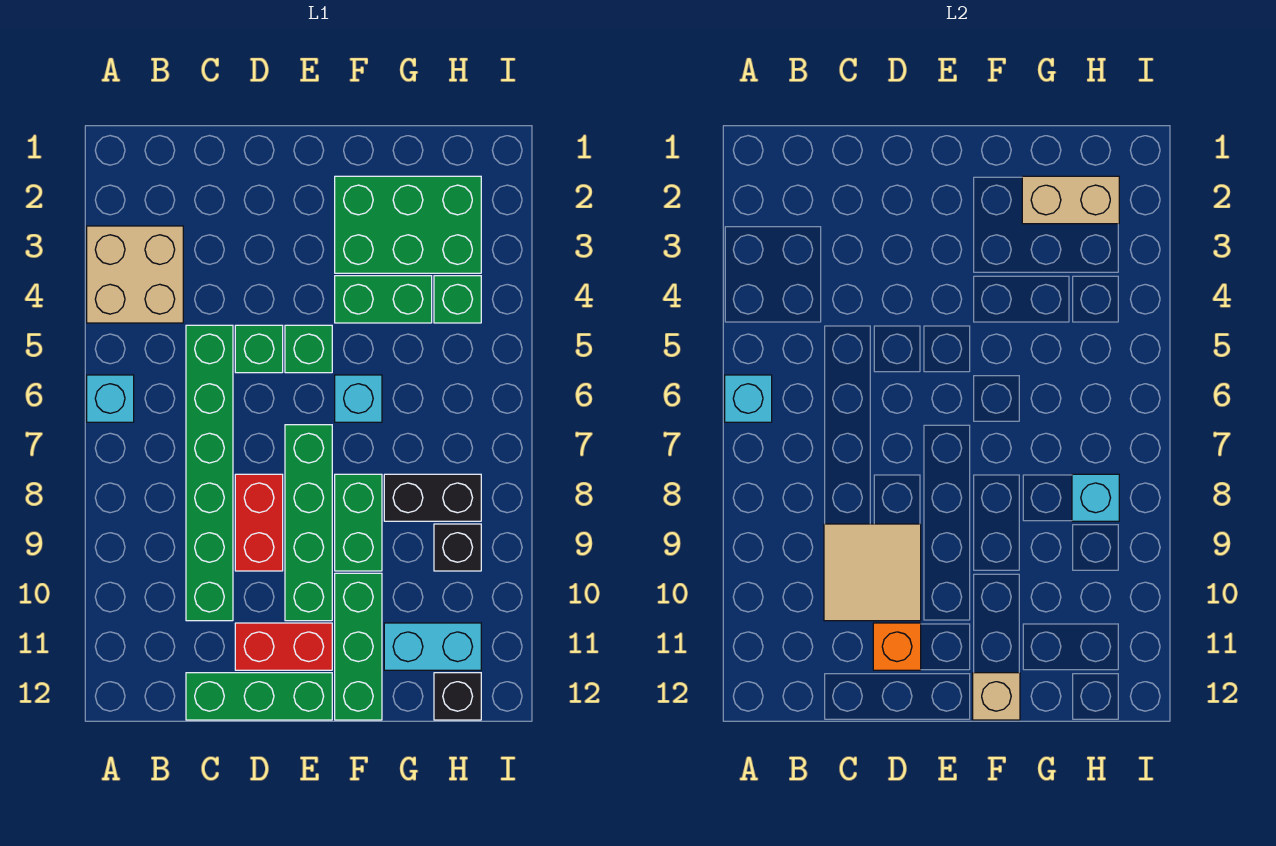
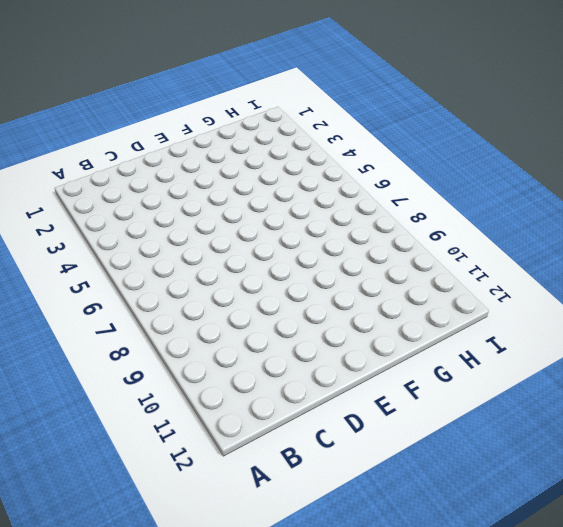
none -> tan 2x2 brick [87,226,183,323]
none -> cyan 1x1 brick [87,375,134,422]
none -> green 1x6 brick [186,325,233,621]

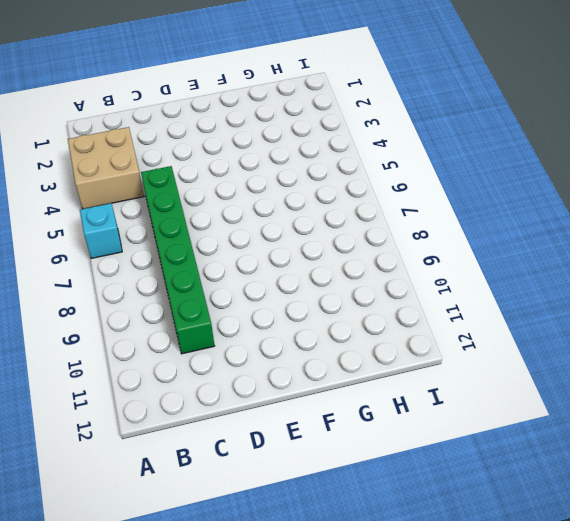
none -> green 1x3 brick [186,673,332,720]
none -> green 1x1 brick [235,325,283,373]
none -> red 1x2 brick [235,474,283,571]

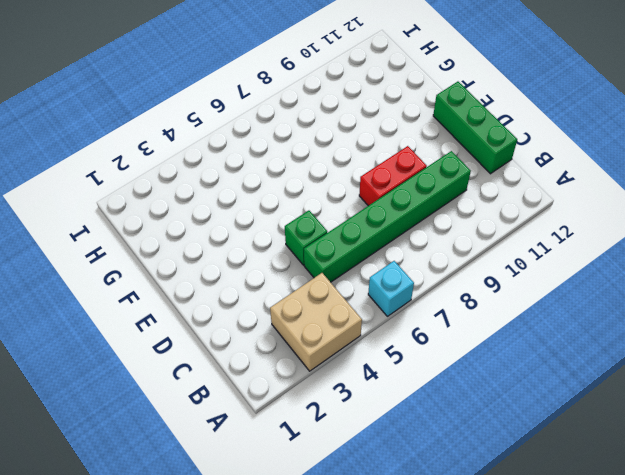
none -> red 1x2 brick [235,623,332,670]
none -> green 1x1 brick [285,325,332,373]
none -> green 1x4 brick [285,425,332,621]

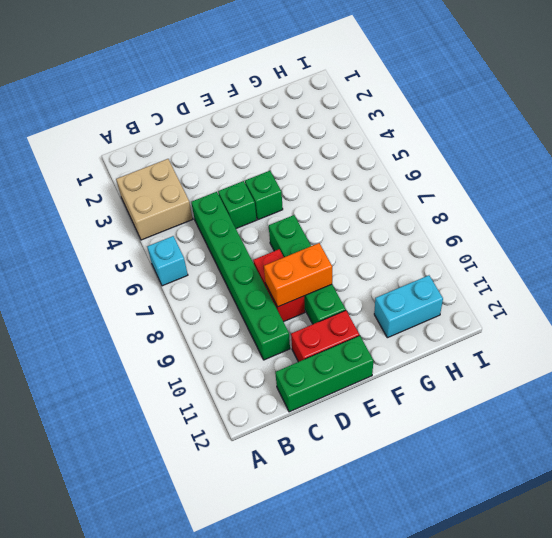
orange 1x2 brick [264,243,332,307] -> tan 2x2 tile [824,524,921,621]
none -> green 2x3 brick [335,176,481,273]
none -> green 1x2 brick [335,276,432,323]
none -> cyan 1x1 brick [335,375,382,422]

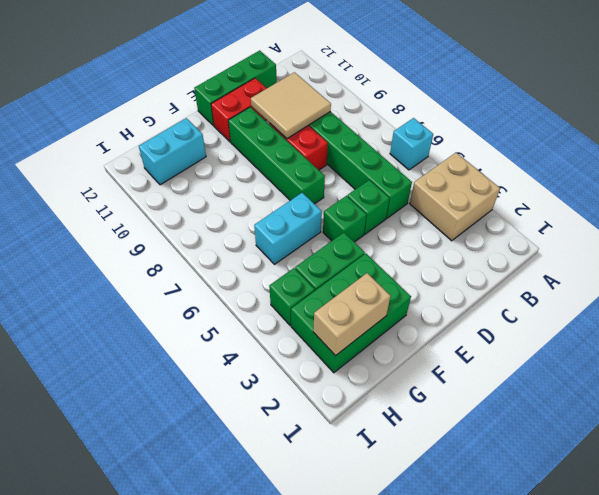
cyan 1x2 brick [254,193,322,264] -> cyan 1x1 brick [335,375,382,422]
none -> green 1x2 brick [335,474,382,571]
none -> green 1x3 brick [335,573,382,720]
none -> black 1x2 brick [384,474,481,521]

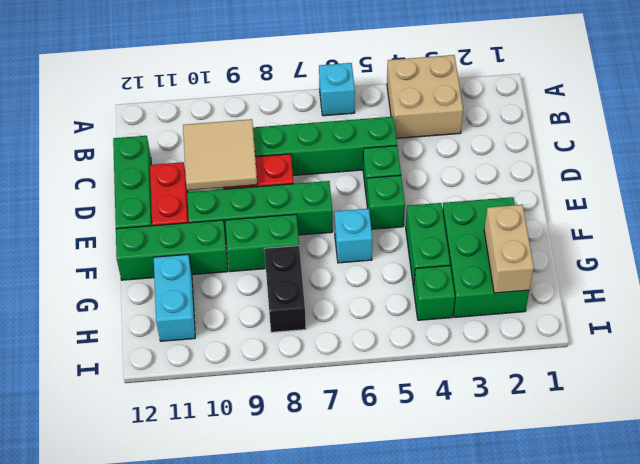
none -> black 1x1 brick [434,524,481,571]
none -> black 1x1 brick [434,673,481,720]
none -> cyan 1x1 brick [725,375,772,422]

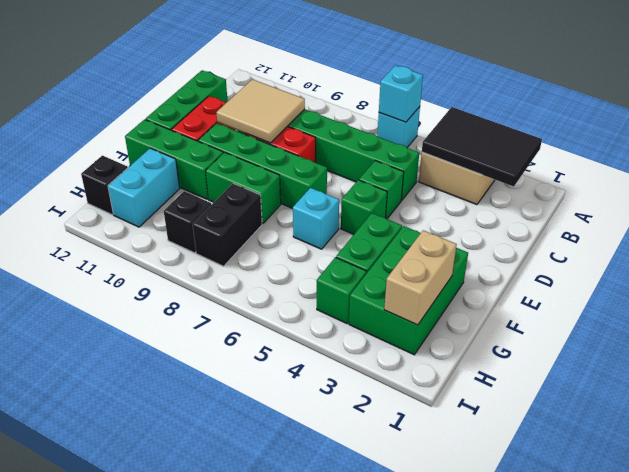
black 2x3 tile [422,107,542,187] -> none
none -> orange 1x1 brick [873,623,921,670]
none -> tan 1x1 brick [973,673,1020,720]
none -> cyan 1x1 brick [1072,474,1119,521]

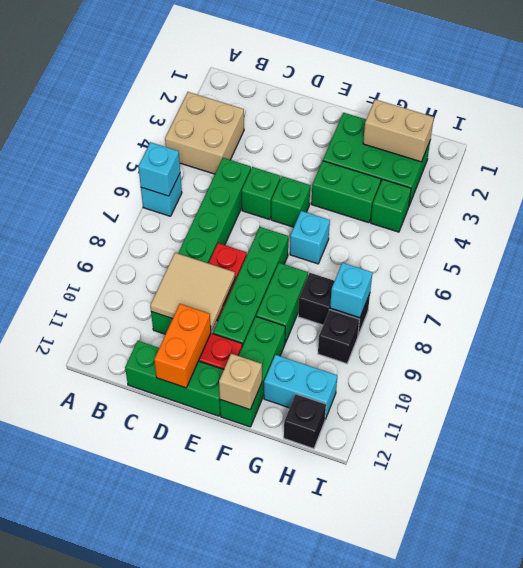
orange 1x2 brick [154,304,211,388] -> orange 1x1 brick [873,623,921,670]

